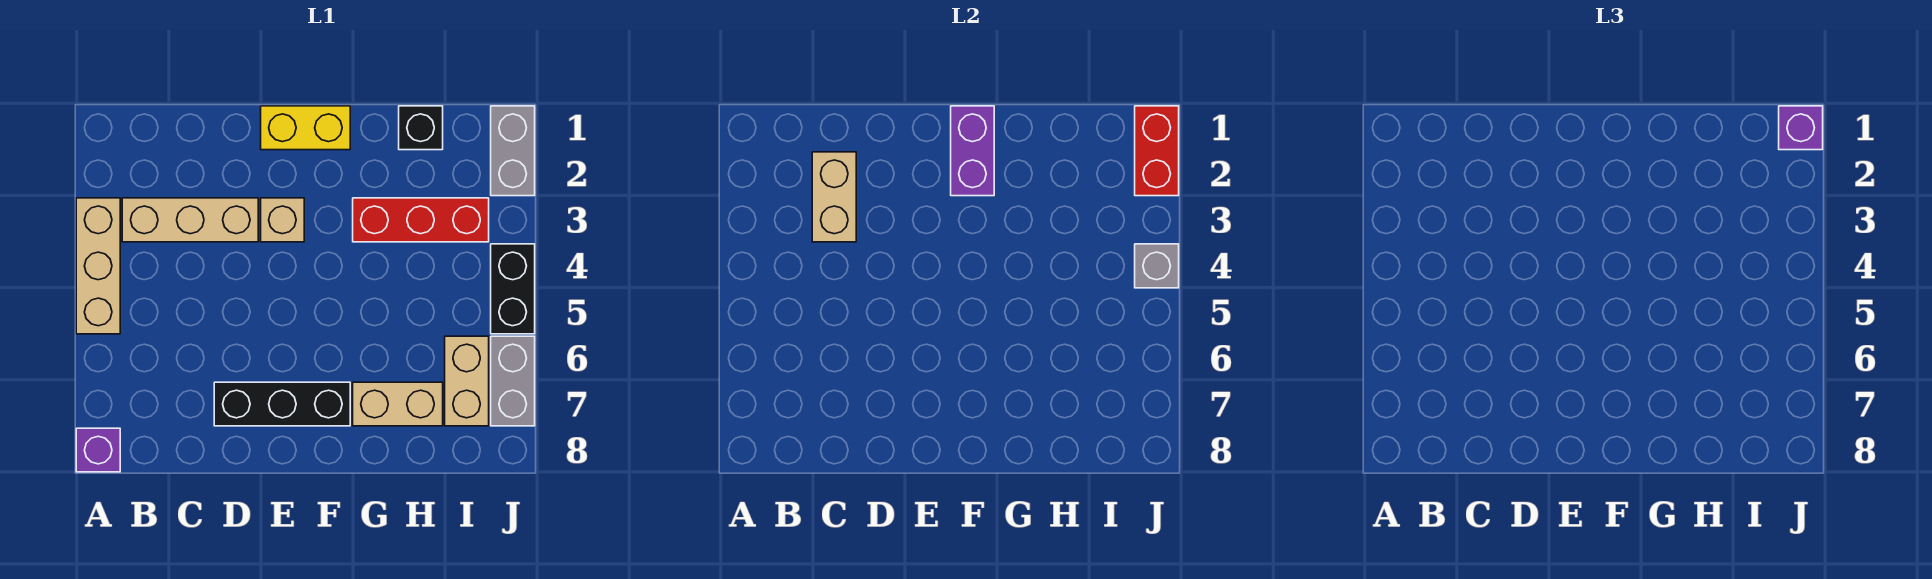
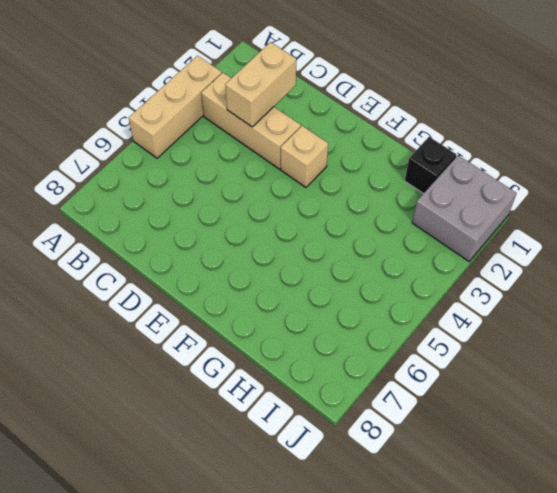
grey 2x2 brick [412,156,516,261] -> grey 1x2 brick [491,106,535,196]
none -> purple 1x1 brick [76,428,120,472]
none -> black 1x3 brick [214,382,350,426]
none -> yellow 1x2 brick [261,106,350,150]

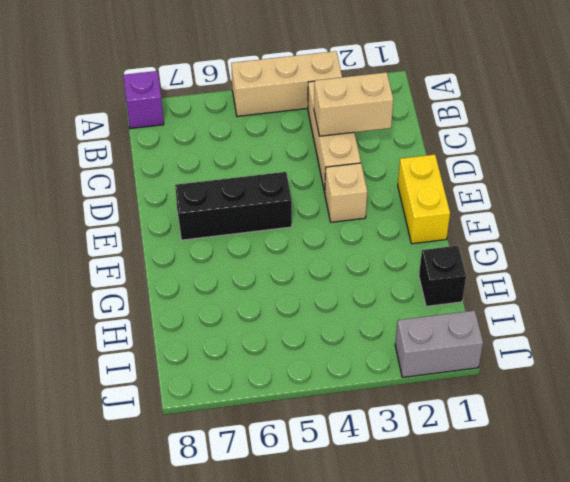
black 1x3 brick [175,172,292,240] -> black 1x3 brick turned to [214,382,350,426]
none -> red 1x3 brick [353,198,489,242]
none -> tan 1x2 brick [353,382,443,426]
none -> tan 1x2 brick [445,336,489,426]

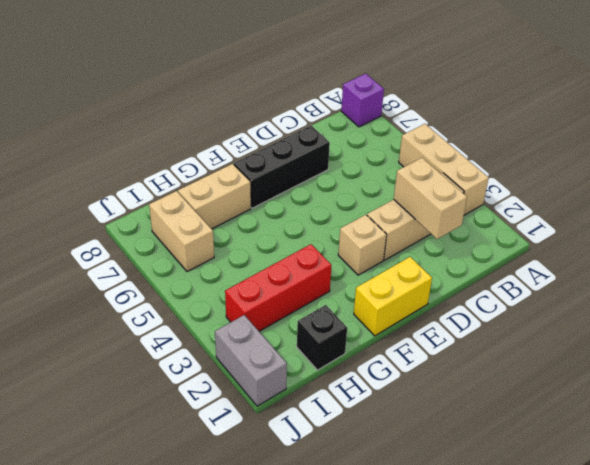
none -> black 1x2 brick [491,244,535,334]
none -> grey 1x2 brick [491,336,535,426]
none -> purple 1x2 brick [951,106,994,196]

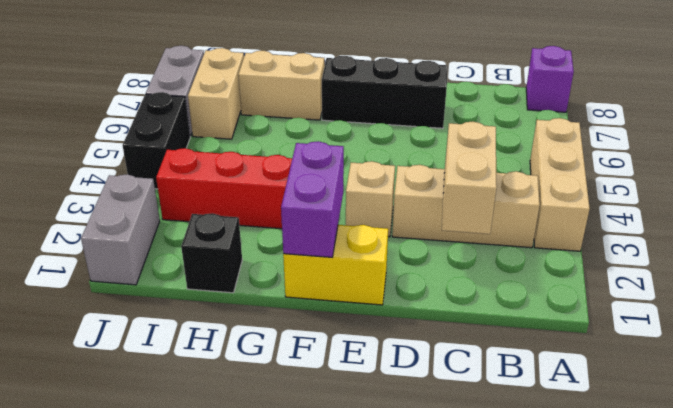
none -> red 1x2 brick [1135,106,1179,196]
none -> grey 1x1 brick [1135,244,1179,288]
none -> purple 1x1 brick [1779,106,1823,150]

